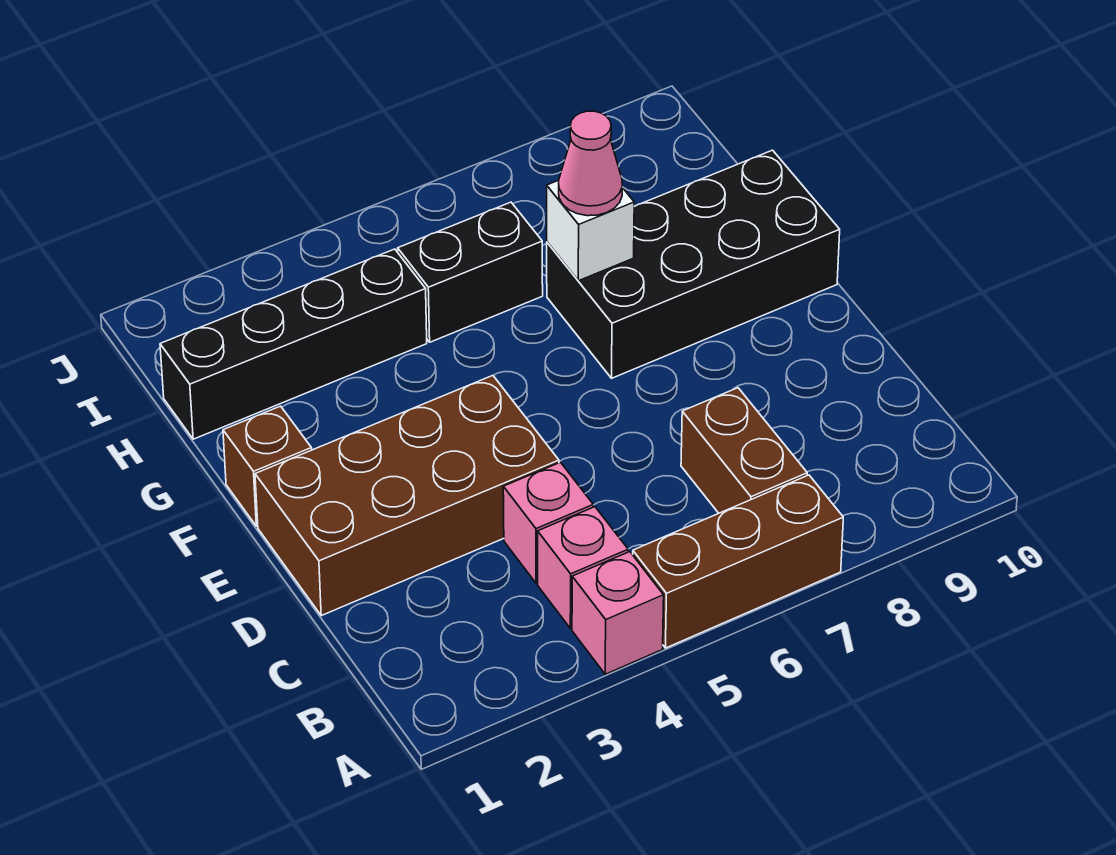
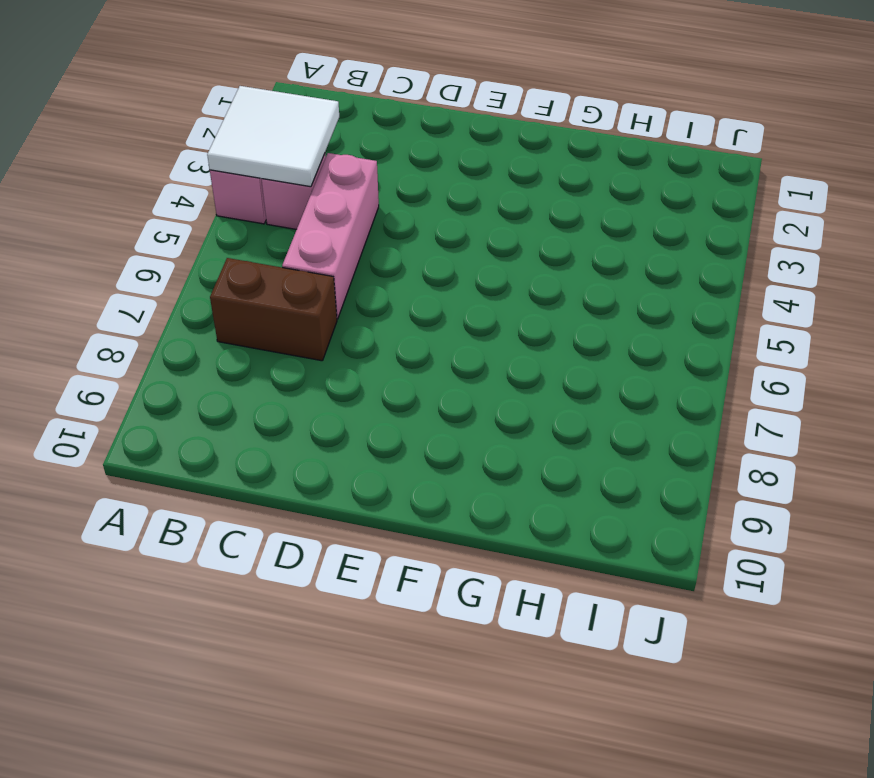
white 2x2 tile [207,86,339,187] -> none
pink 1x3 brick [282,153,379,319] -> pink 1x1 brick [503,462,593,583]
none -> brown 1x3 brick [633,475,843,648]
none -> brown 2x4 brick [255,376,559,616]
none -> brown 1x1 brick [223,406,312,526]

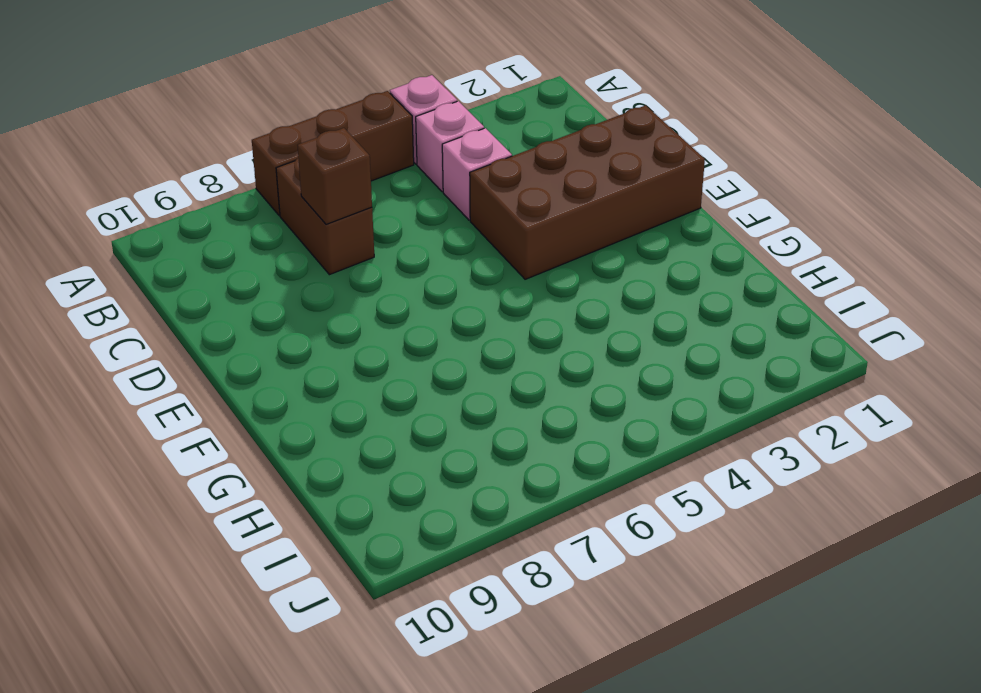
brown 1x1 brick [298,128,372,224] -> brown 1x1 brick moved to [223,406,312,526]
none -> black 2x4 brick [547,150,840,378]
none -> black 1x4 brick [160,249,427,439]
none -> black 1x2 brick [398,202,543,342]

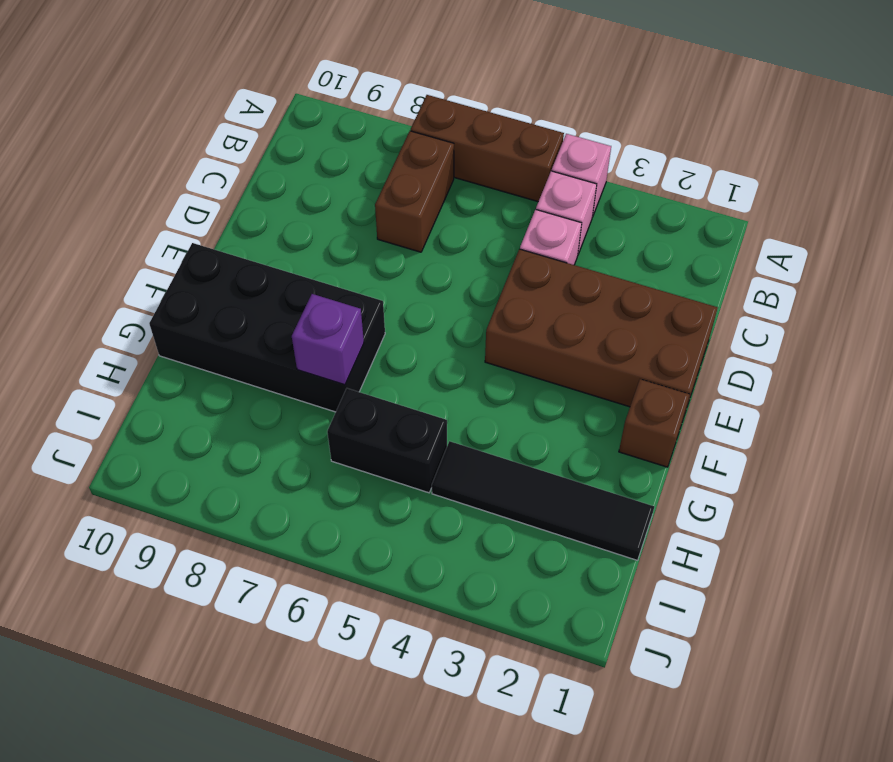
purple 1x1 brick [292,294,364,385] -> white 1x1 brick [547,180,634,281]
black 1x4 tile [432,441,654,560] -> black 1x4 brick [160,249,427,439]
none -> pink 1x1 cone [559,111,622,216]

